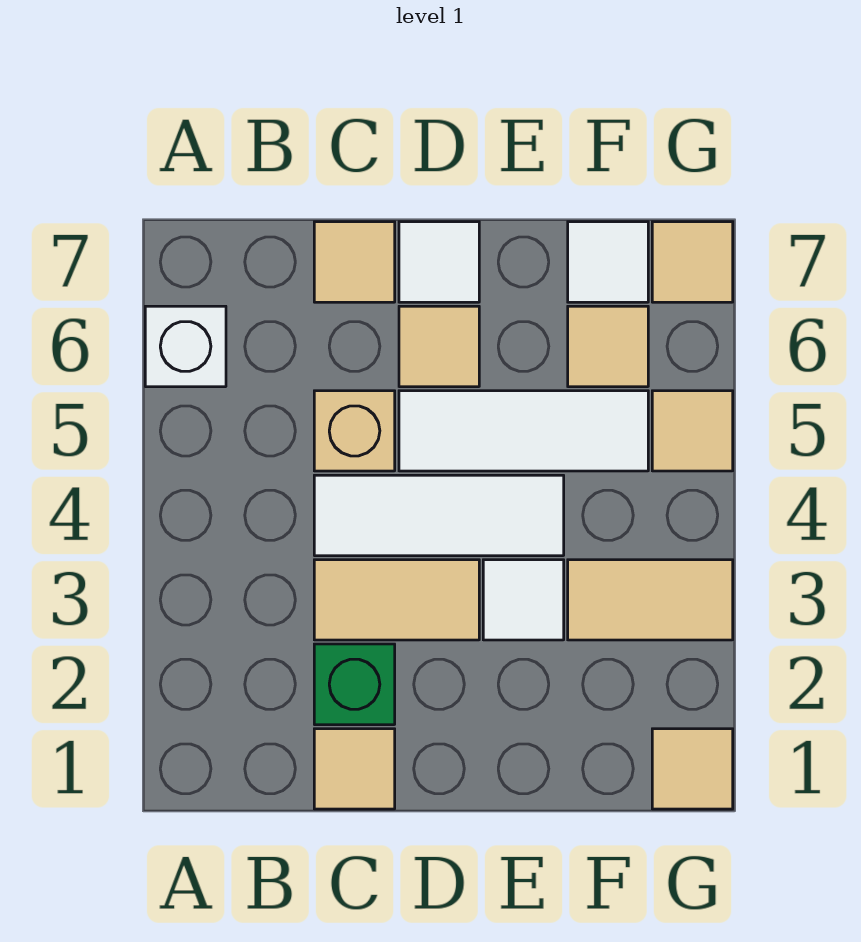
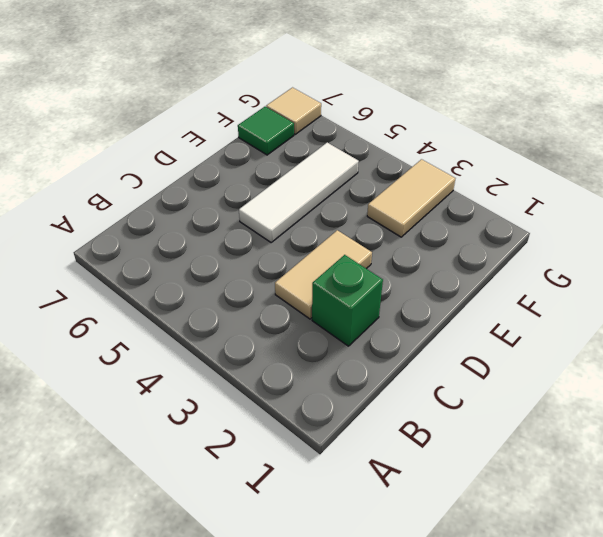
green 1x1 tile [238,107,294,155] -> white 1x1 tile [568,222,648,302]
none -> white 1x1 brick [145,306,226,387]
none -> tan 1x1 tile [314,729,395,809]
none -> white 1x3 tile [314,475,564,556]

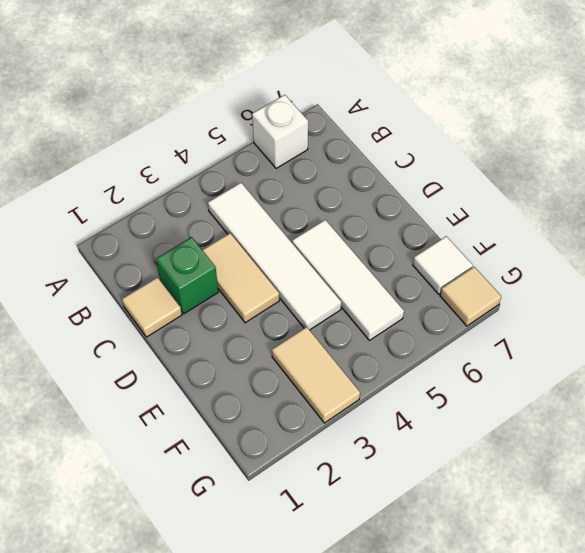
white 1x4 tile [208,183,341,330] -> white 1x3 tile [314,475,564,556]
none -> tan 1x1 brick [314,391,395,471]
none -> tan 1x1 tile [314,222,395,302]
none -> tan 1x1 tile [399,306,479,387]

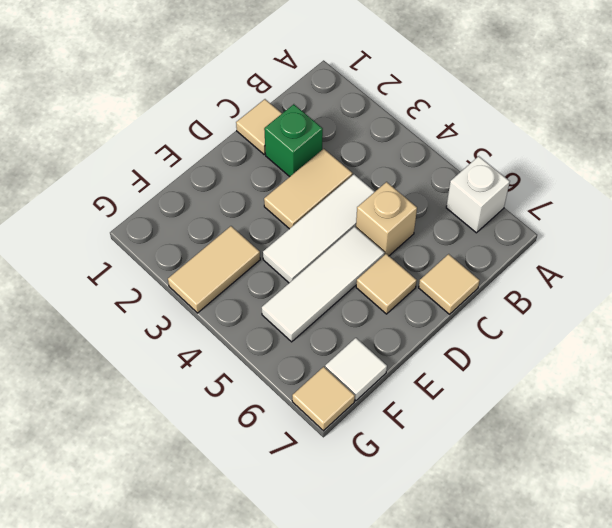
none -> white 1x1 tile [399,222,479,302]
none -> white 1x1 tile [483,560,564,640]
none -> tan 1x1 tile [568,306,648,387]

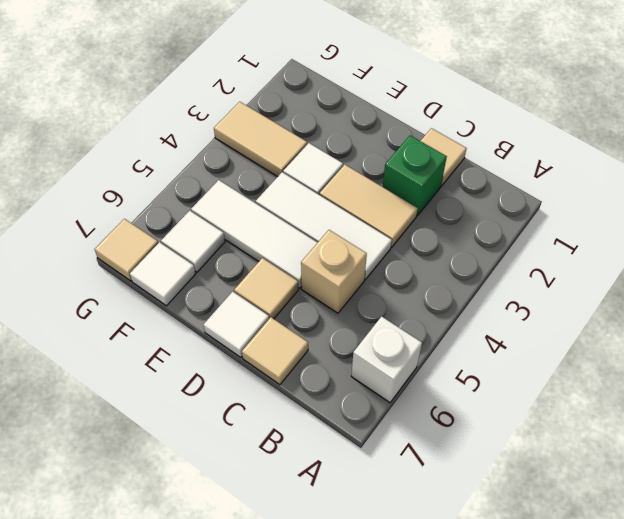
white 1x1 tile [161,211,225,272] -> tan 1x1 tile [568,306,648,387]
none -> tan 1x1 tile [652,729,733,809]
none -> tan 1x1 tile [652,391,733,471]

